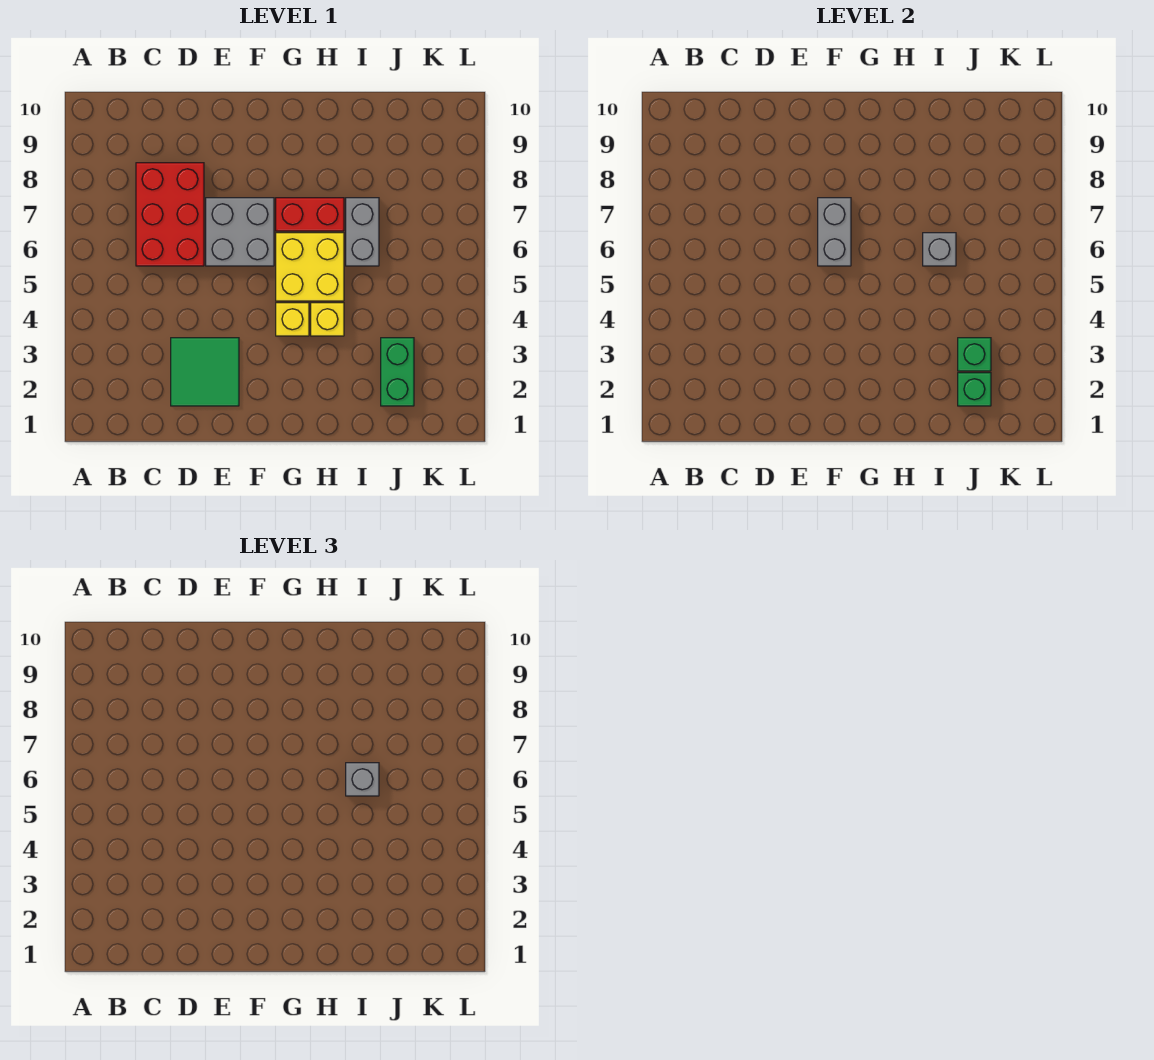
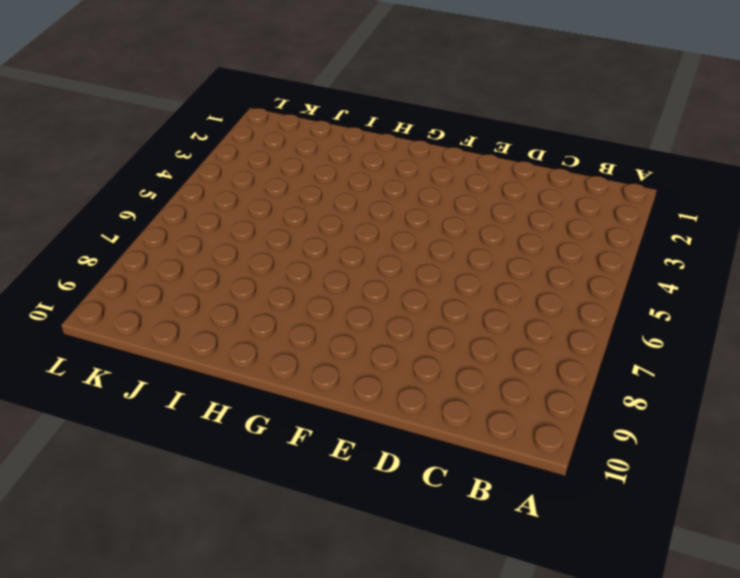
none -> red 2x3 brick [136,163,204,266]
none -> green 2x2 tile [171,338,239,406]
none -> grey 2x2 brick [206,198,274,266]

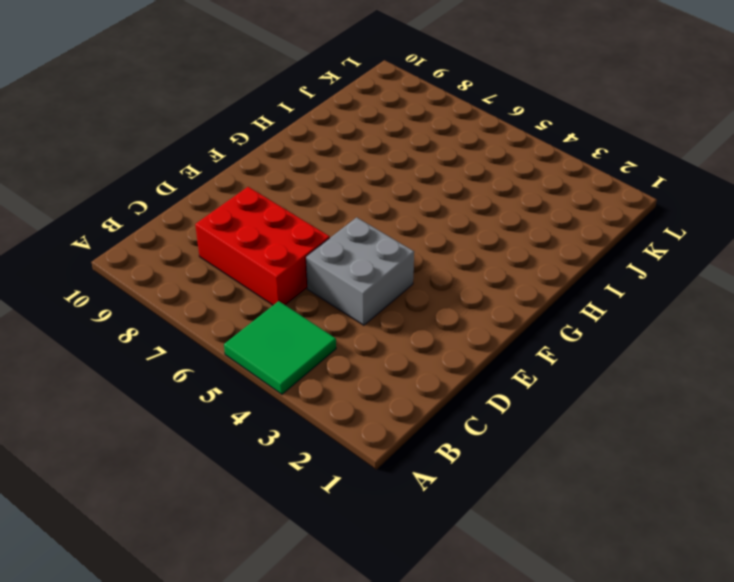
green 2x2 tile [224,301,336,394] -> green 2x2 tile moved to [171,338,239,406]
grey 2x2 brick [306,217,414,325] -> grey 2x2 brick moved to [206,198,274,266]
none -> yellow 1x1 brick [276,303,309,336]
none -> yellow 2x2 brick [276,233,344,301]
none -> red 1x2 brick [276,198,344,231]

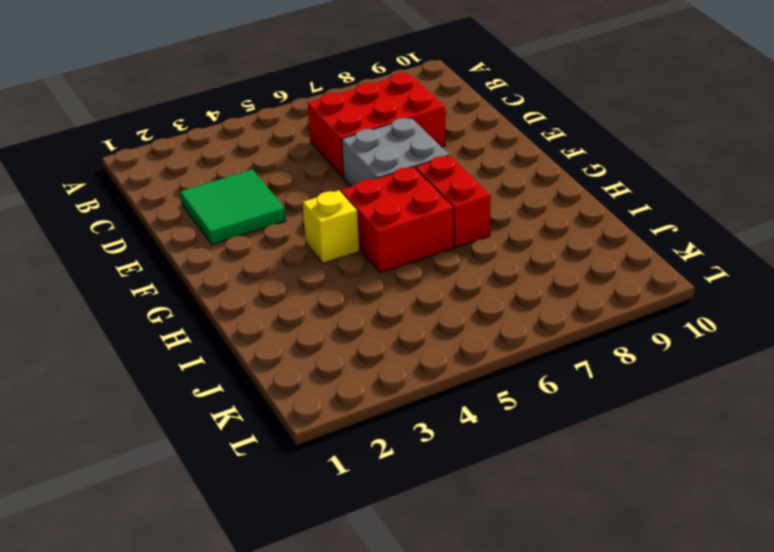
red 2x2 brick [341,167,454,273] -> yellow 2x2 brick [276,233,344,301]
none -> yellow 1x1 brick [311,303,344,336]
none -> grey 1x2 brick [346,198,379,266]
none -> green 1x2 brick [381,338,414,406]

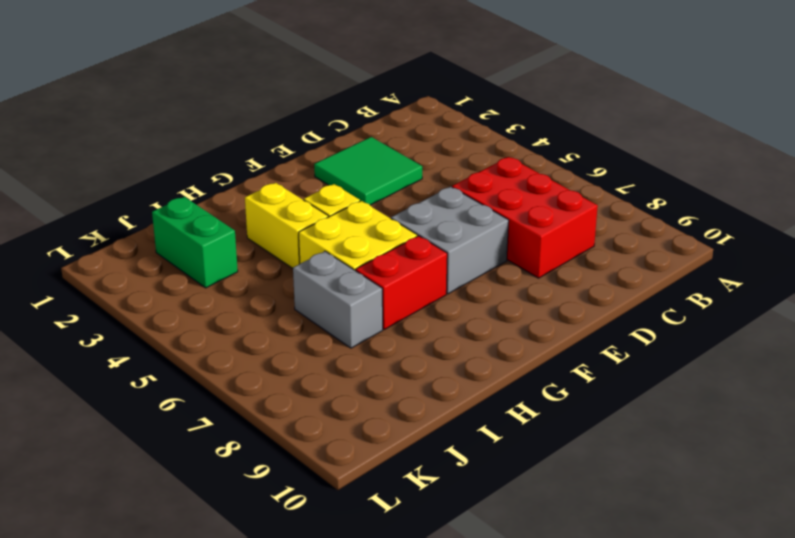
yellow 1x2 brick [245,183,328,268] -> yellow 1x1 brick [311,303,344,336]
none -> grey 1x2 brick [818,198,851,266]
none -> grey 1x1 brick [923,233,956,266]
none -> green 1x1 brick [958,373,991,406]

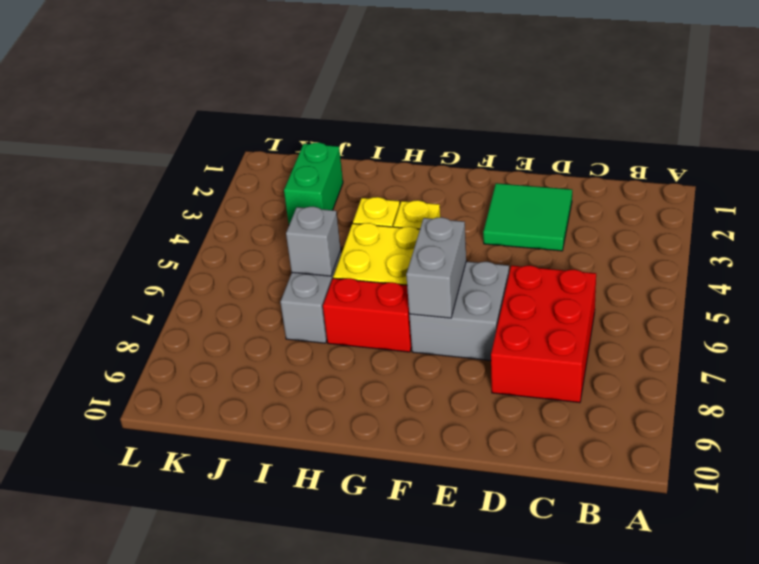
none -> green 1x1 brick [958,373,991,406]
none -> green 1x1 brick [958,338,991,371]
none -> grey 1x1 brick [346,763,379,796]

